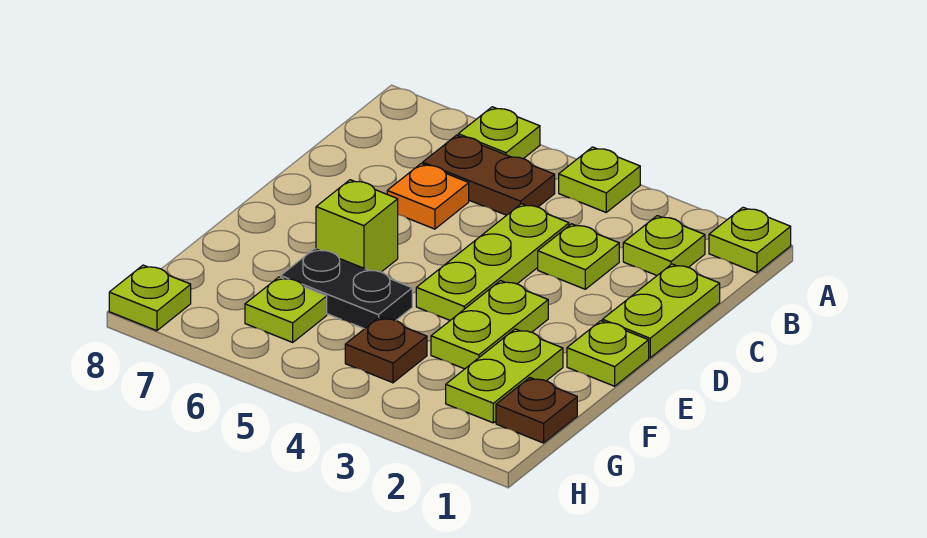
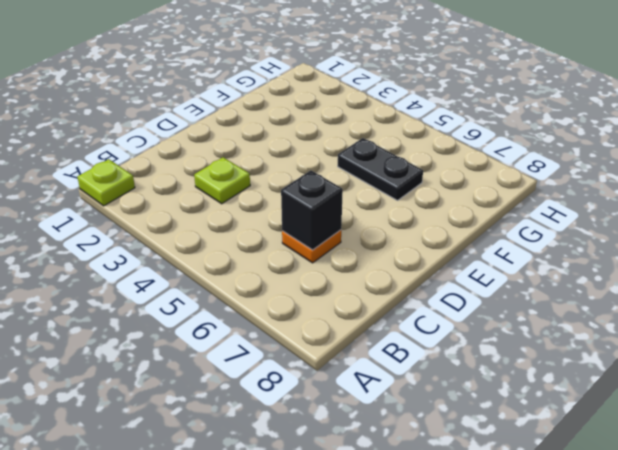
black 1x1 brick [281,170,343,250] -> none
none -> lime 1x1 plate [559,147,640,212]
none -> lime 1x1 plate [458,107,540,159]
none -> lime 1x1 plate [623,216,705,275]

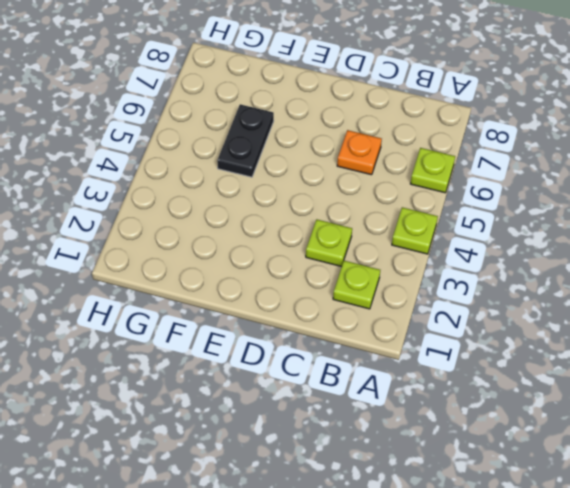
none -> lime 1x1 plate [709,207,791,273]
none -> brown 1x2 plate [423,135,555,215]
none -> lime 1x2 plate [602,264,720,358]

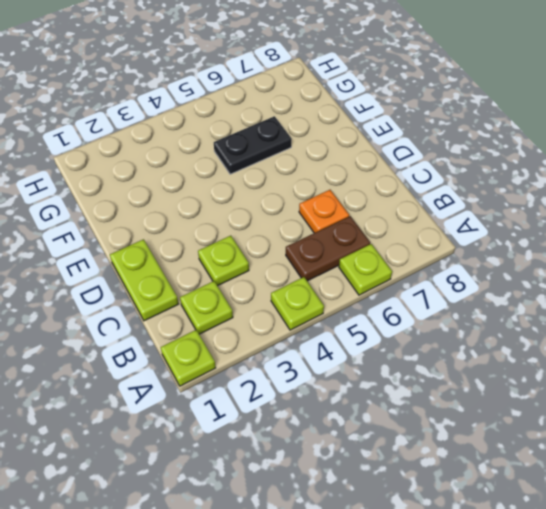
none -> lime 1x3 plate [416,204,569,320]
none -> lime 1x1 plate [567,321,649,386]
none -> lime 1x2 plate [431,281,548,369]

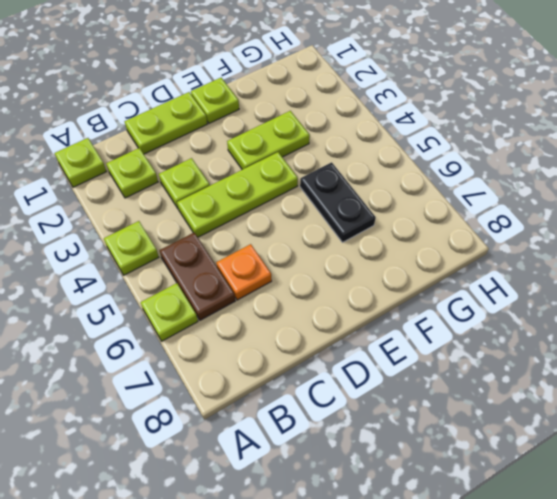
none -> lime 1x1 brick [316,180,398,272]
none -> lime 1x2 plate [446,329,563,423]
none -> brown 1x1 plate [496,378,577,443]

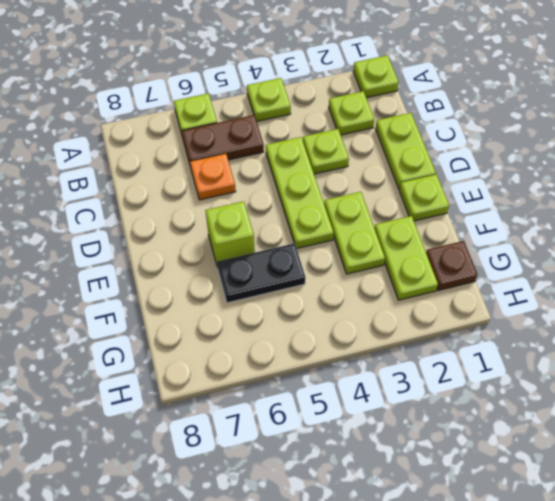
none -> brown 1x1 plate [345,317,427,383]
none -> lime 1x1 plate [245,277,327,342]
none -> lime 1x1 plate [109,265,191,331]

